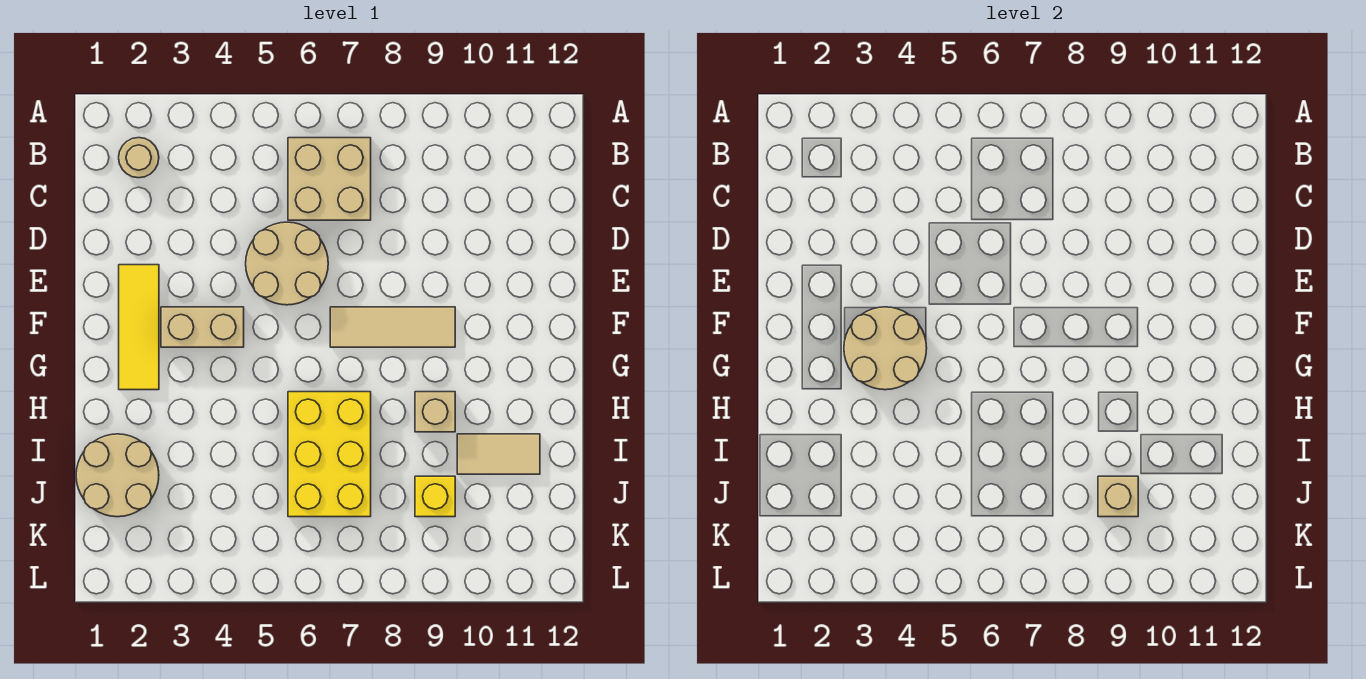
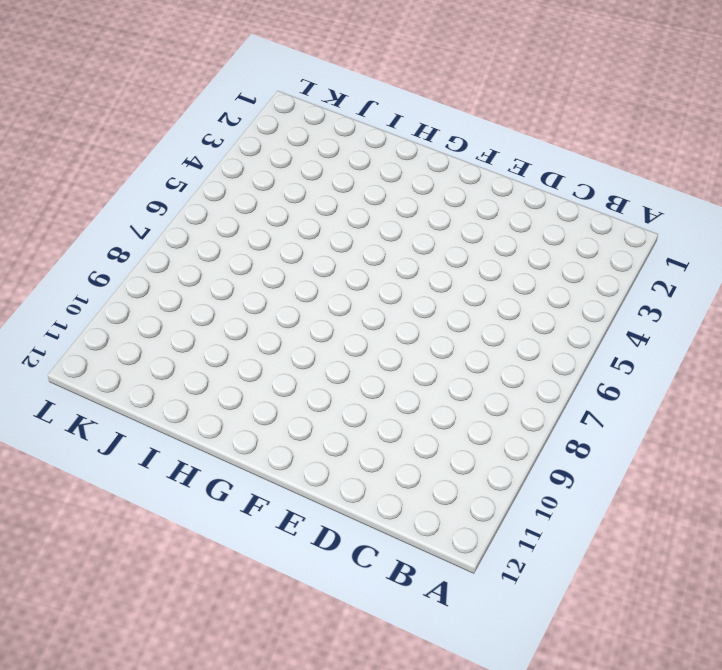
none -> tan 1x1 round brick [119,138,159,178]
none -> tan 2x2 brick [288,138,371,220]
none -> tan 2x2 round brick [246,222,328,305]

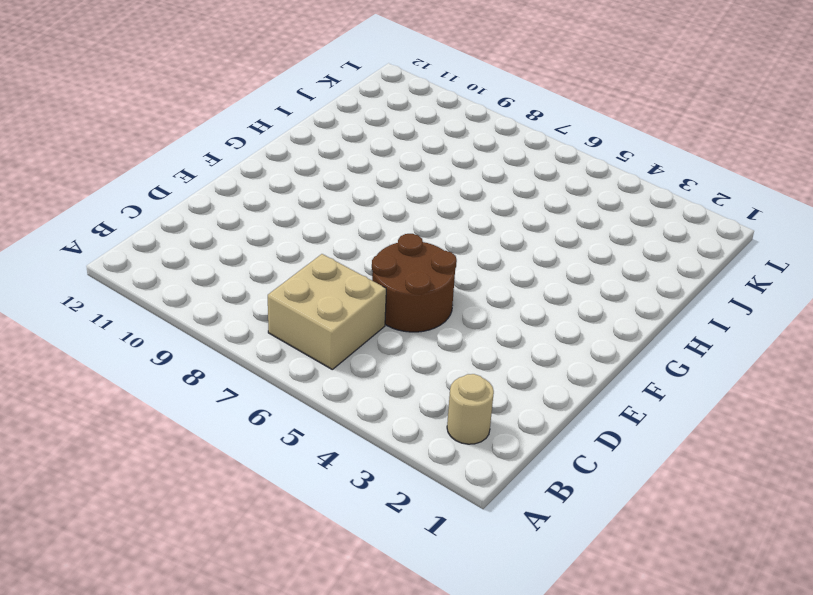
brown 2x2 round brick [372,234,457,332] -> tan 2x2 round brick [246,222,328,305]
none -> yellow 1x3 tile [119,265,159,390]
none -> tan 1x2 brick [161,307,244,347]
none -> tan 1x3 tile [330,307,455,347]

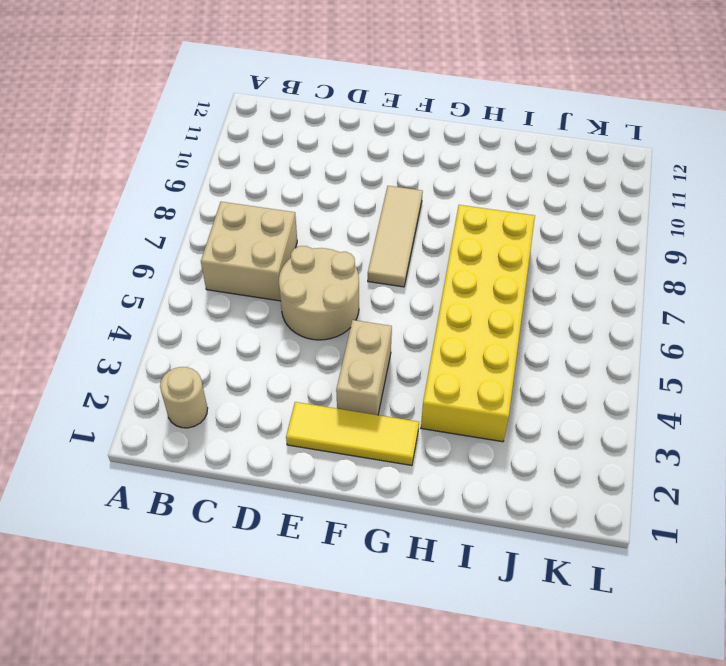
yellow 2x6 brick [421,205,535,442] -> yellow 2x3 brick [288,392,371,517]
none -> tan 1x1 brick [415,392,455,432]
none -> tan 2x2 round brick [76,434,159,517]
none -> tan 1x2 tile [457,434,540,474]

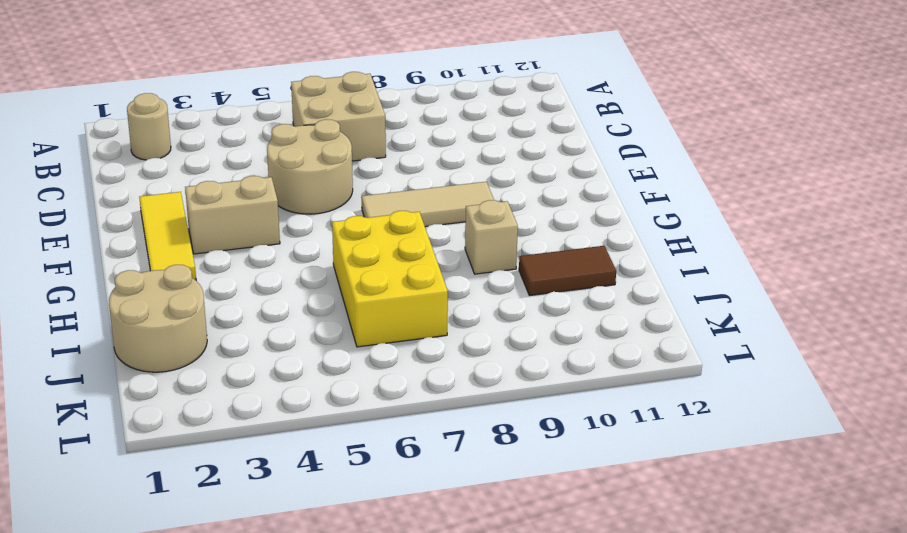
brown 1x2 tile [519,246,616,296] -> tan 1x2 tile [457,434,540,474]
none -> yellow 1x1 brick [415,476,455,517]
none -> tan 2x2 round brick [844,307,927,390]
none -> tan 1x1 brick [1098,476,1138,517]

